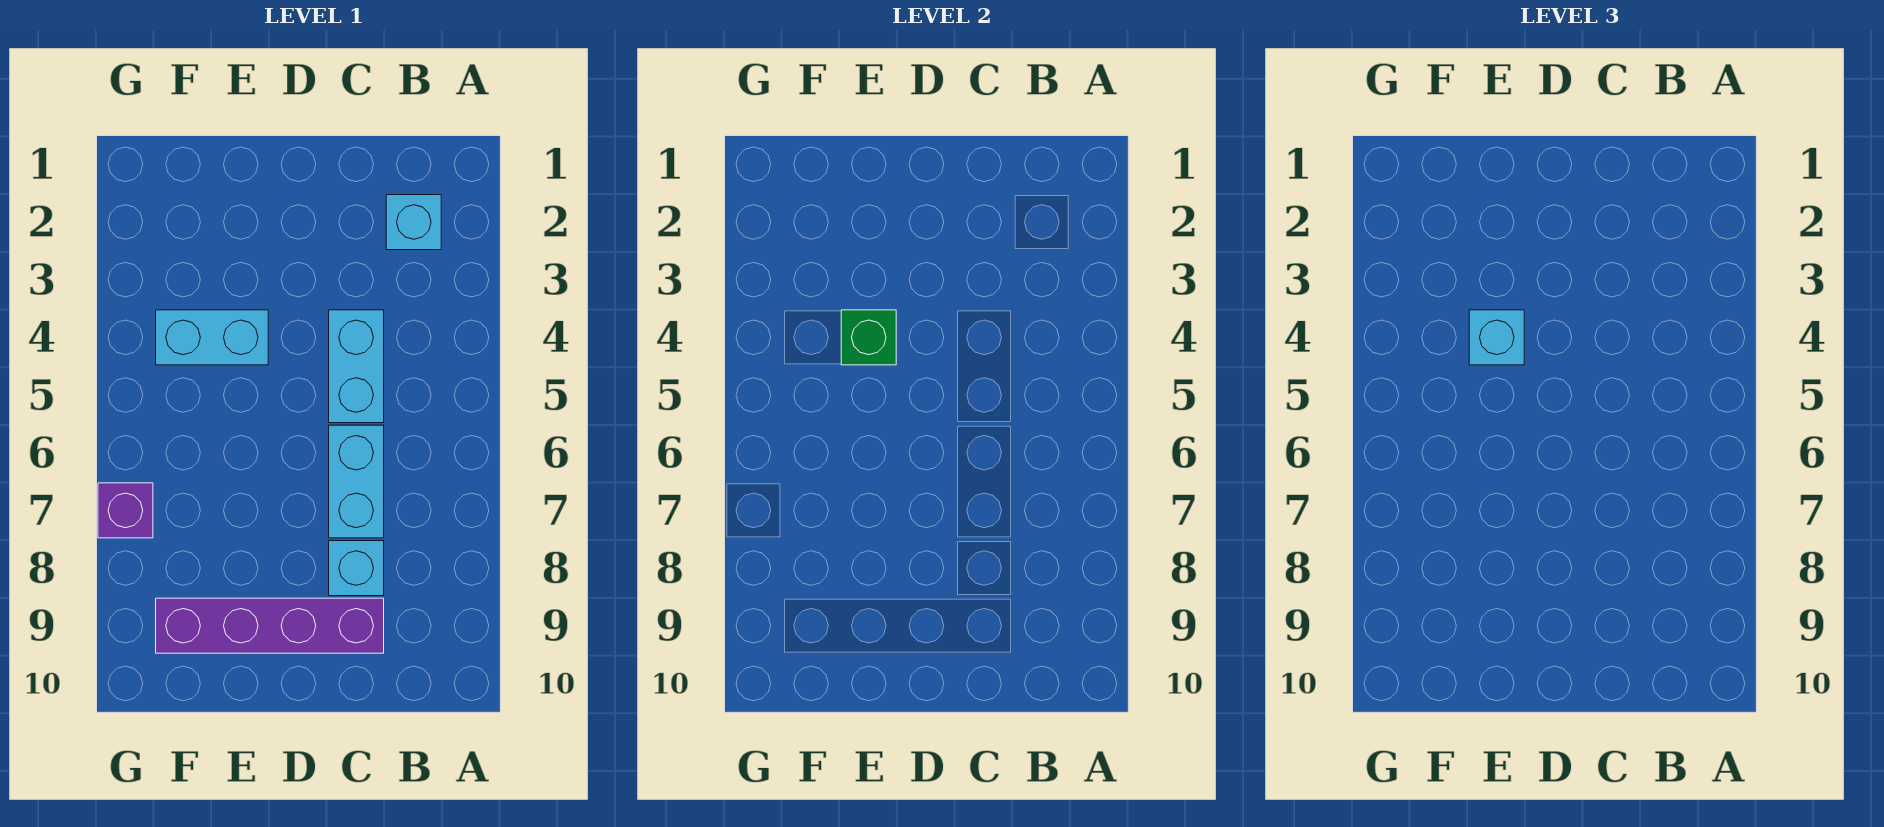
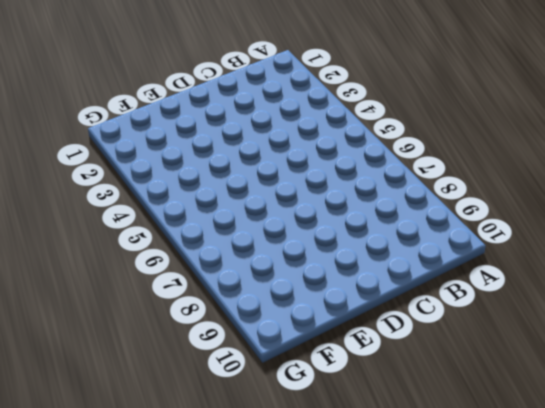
none -> cyan 1x1 brick [386,195,441,250]
none -> cyan 1x2 brick [329,310,384,423]

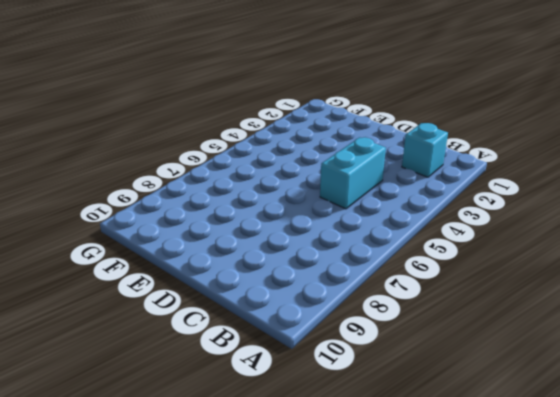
none -> cyan 1x2 brick [329,425,384,538]
none -> cyan 1x1 brick [329,541,384,596]

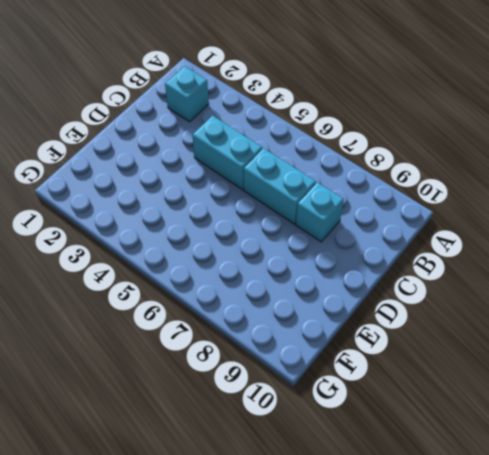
none -> purple 1x4 brick [156,598,384,653]
none -> cyan 1x2 brick [156,310,268,365]

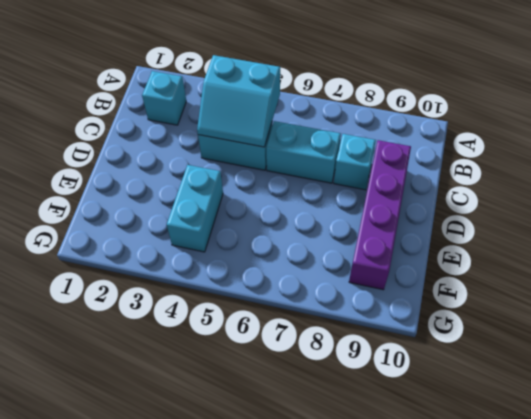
cyan 2x2 slope [197,55,280,147] -> none
none -> purple 1x1 brick [98,483,153,538]
none -> green 1x1 brick [841,310,896,365]

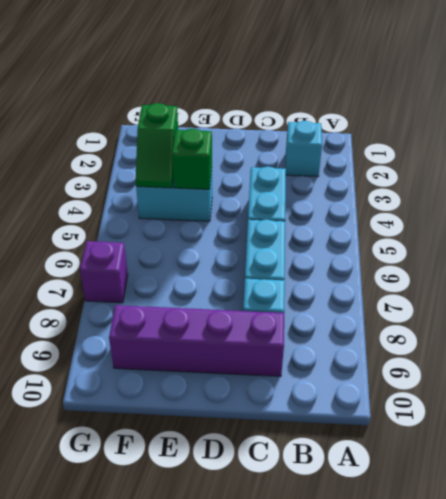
green 1x2 slope [136,103,178,188] -> none
none -> cyan 1x1 brick [1469,310,1524,365]

